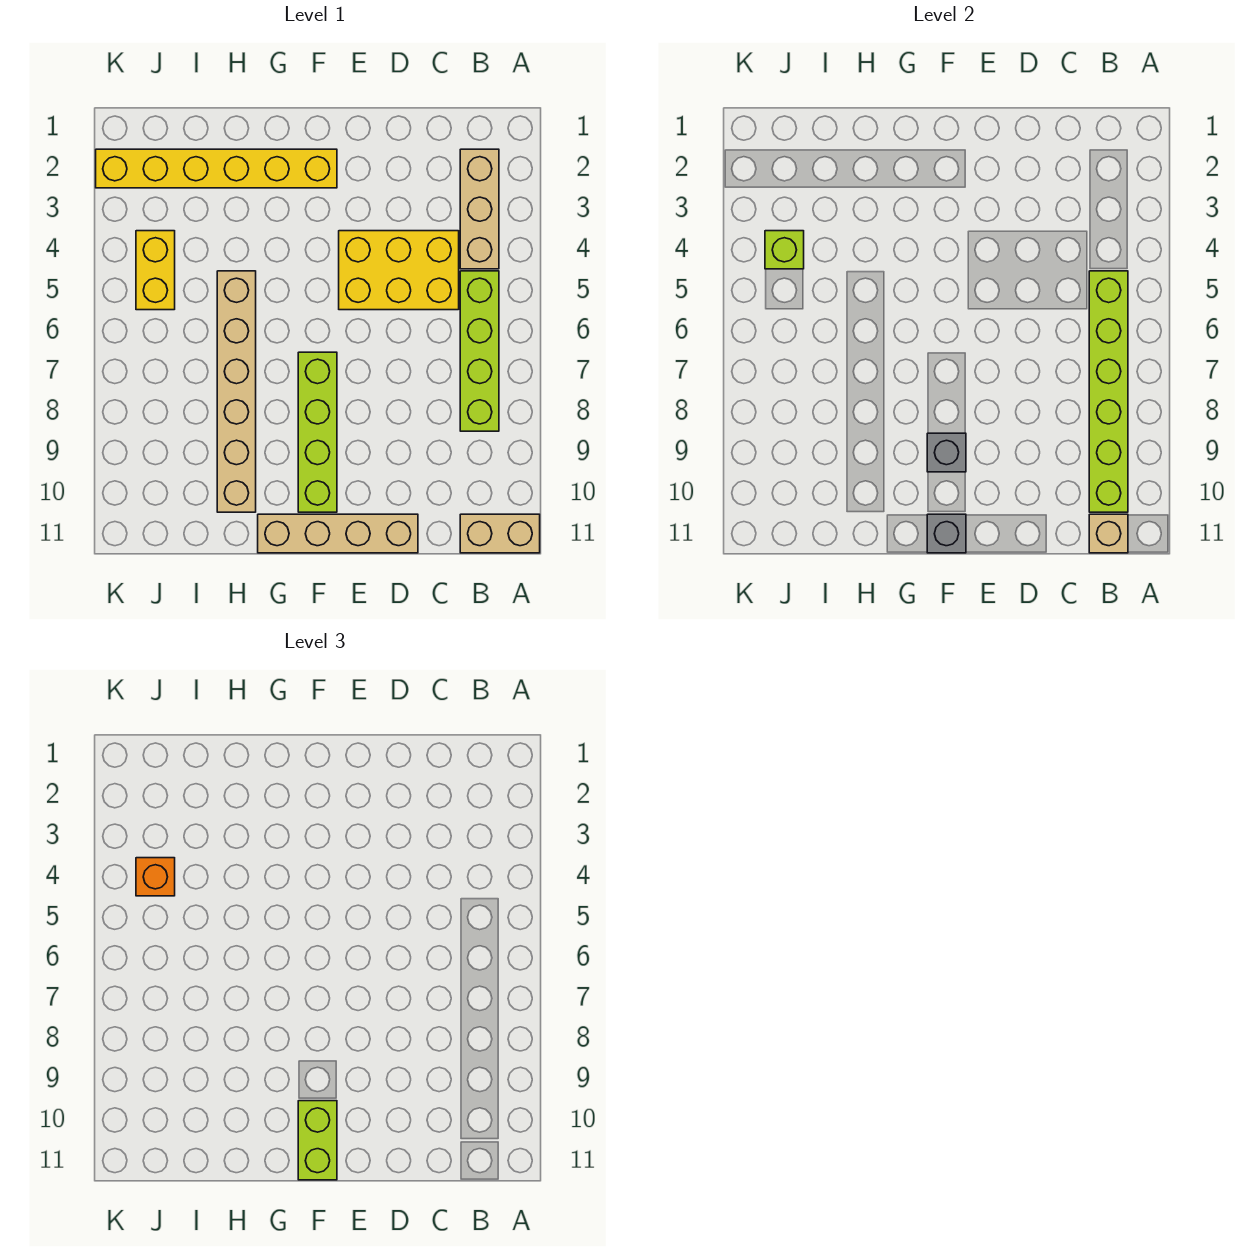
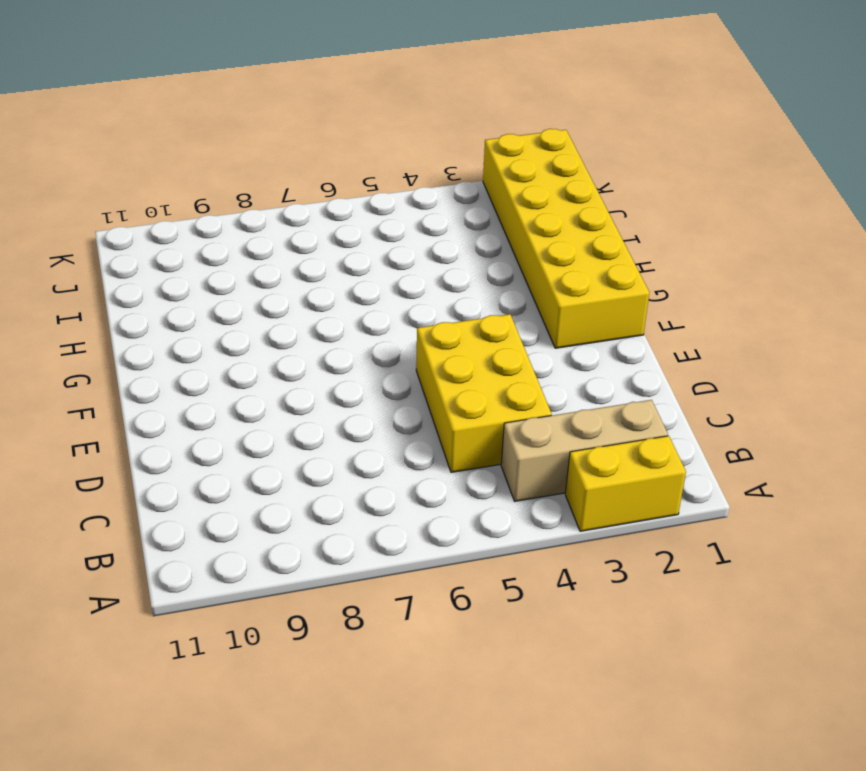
yellow 1x2 brick [565,436,686,531] -> yellow 1x2 brick moved to [136,231,175,310]
yellow 2x6 brick [483,129,649,348] -> yellow 1x6 brick [96,149,337,188]
none -> tan 1x2 brick [460,514,540,553]
none -> lime 1x4 brick [460,271,499,431]
none -> tan 1x4 brick [258,514,418,553]

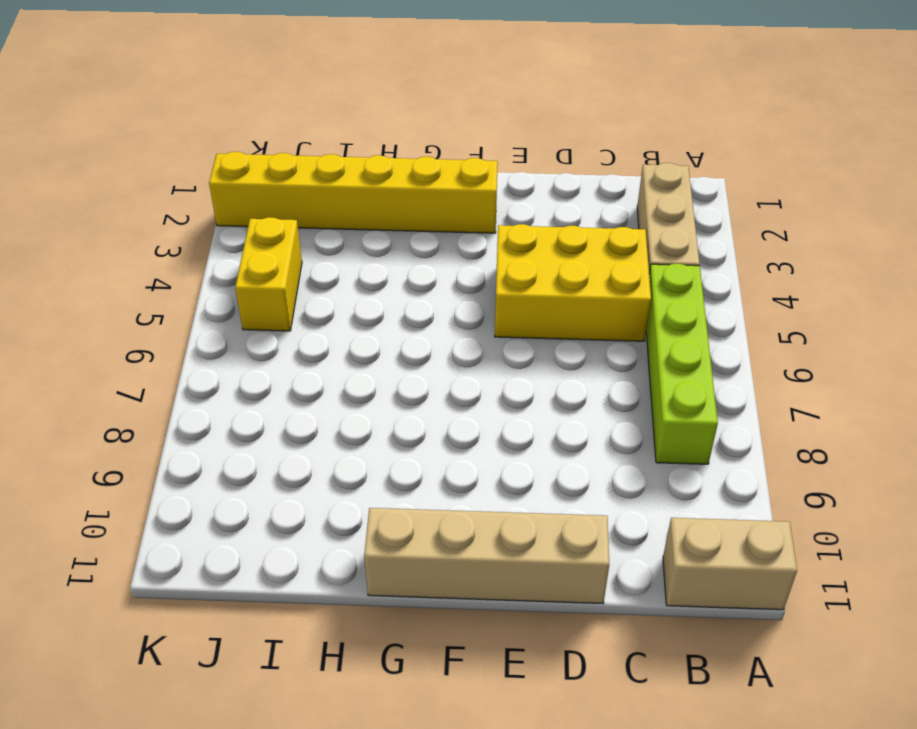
none -> lime 1x4 brick [298,352,337,512]
none -> tan 1x6 brick [217,271,256,512]
none -> lime 1x6 brick [1089,271,1128,512]

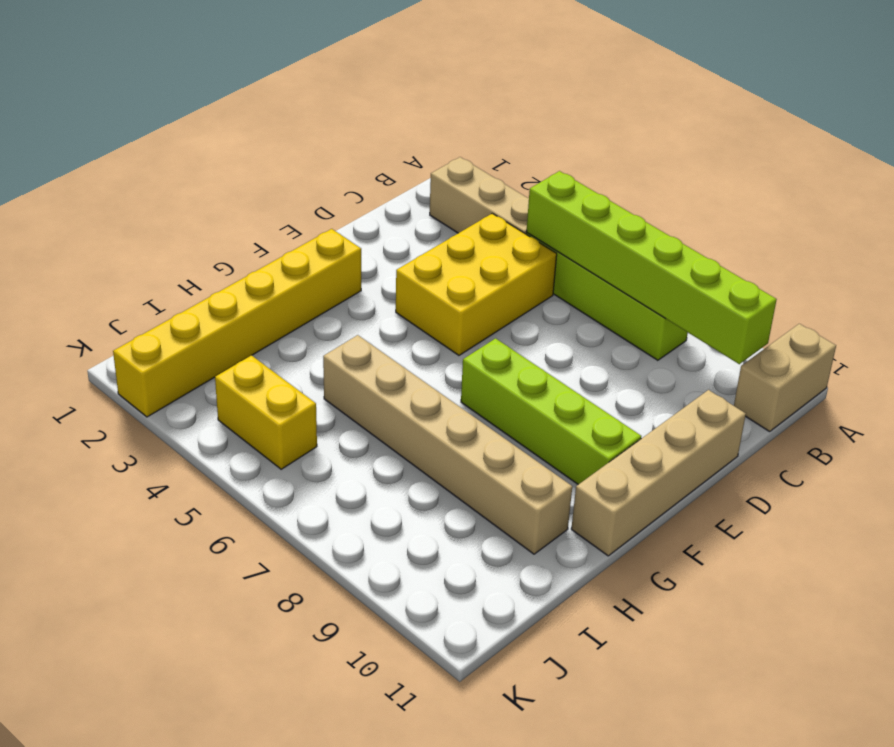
none -> tan 1x1 brick [1089,514,1128,553]
none -> grey 1x1 brick [927,433,966,472]
none -> grey 1x1 brick [927,514,966,553]

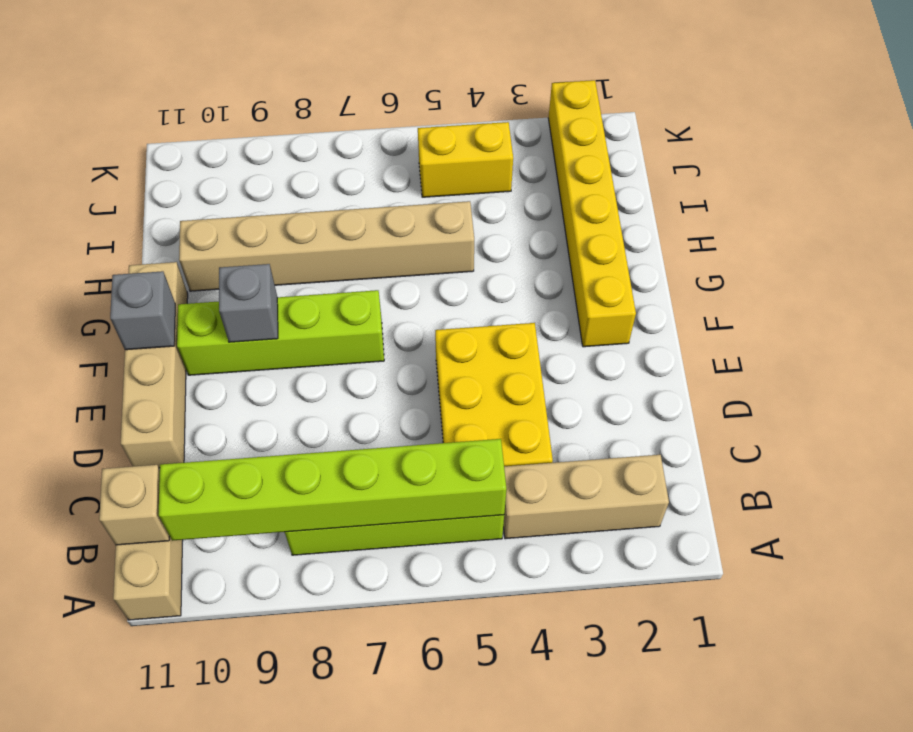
none -> lime 1x1 brick [765,231,804,269]
none -> lime 1x2 brick [298,1101,337,1180]
none -> orange 1x1 brick [136,858,175,896]

